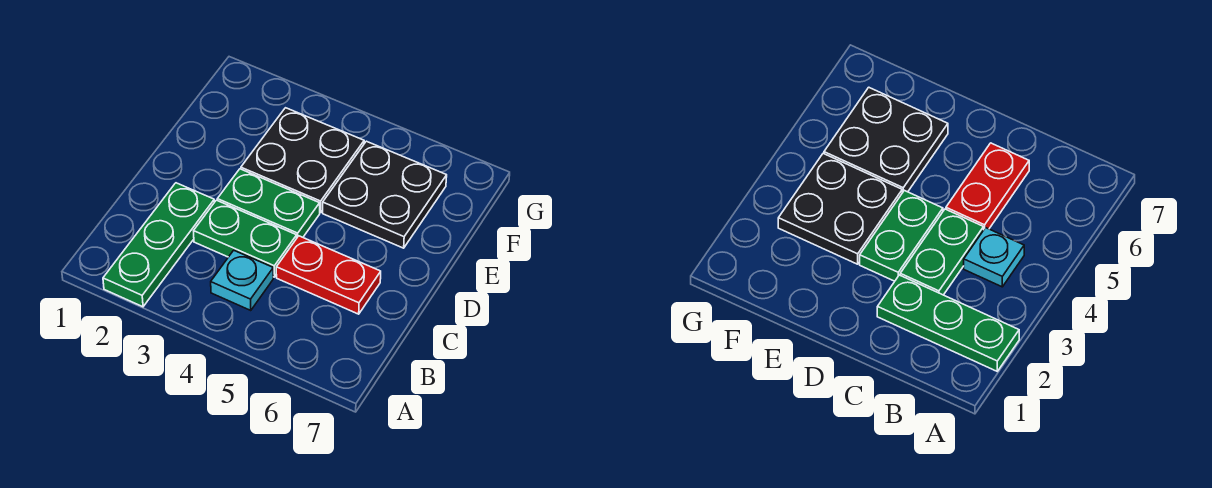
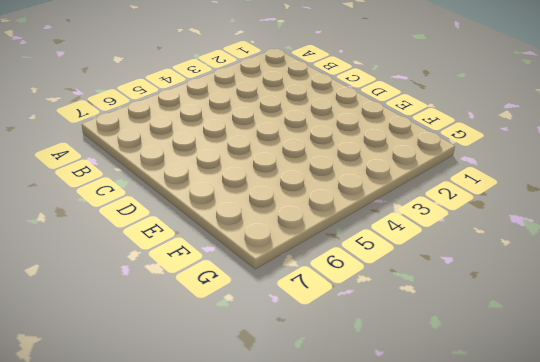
none -> green 1x3 plate [103,183,214,307]
none -> cyan 1x1 plate [211,250,273,311]

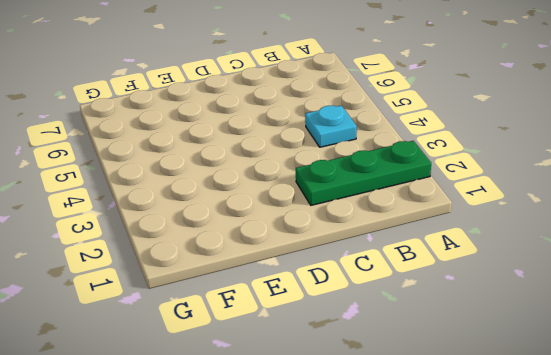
none -> green 1x2 plate [194,200,297,277]
none -> red 1x2 plate [276,236,381,314]

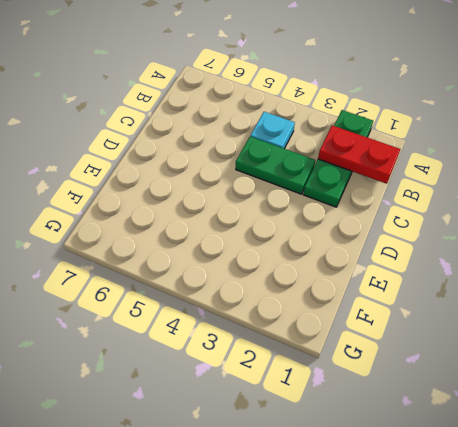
red 1x2 plate [318,125,400,184] -> red 1x2 plate moved to [276,236,381,314]
none -> green 1x2 plate [217,169,320,237]
none -> black 2x2 plate [241,108,364,213]

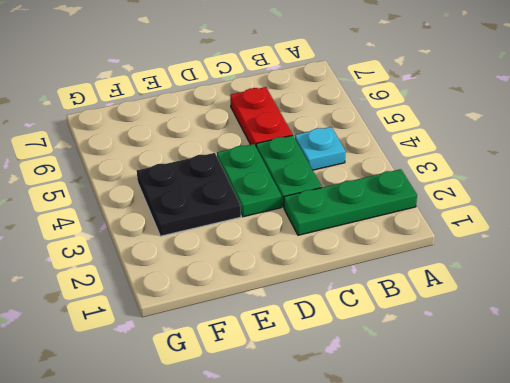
none -> black 2x2 plate [323,141,447,248]

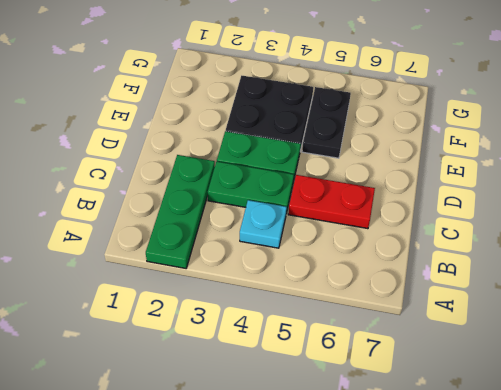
black 1x2 plate [302,87,351,158] -> black 2x2 plate [323,141,447,248]

